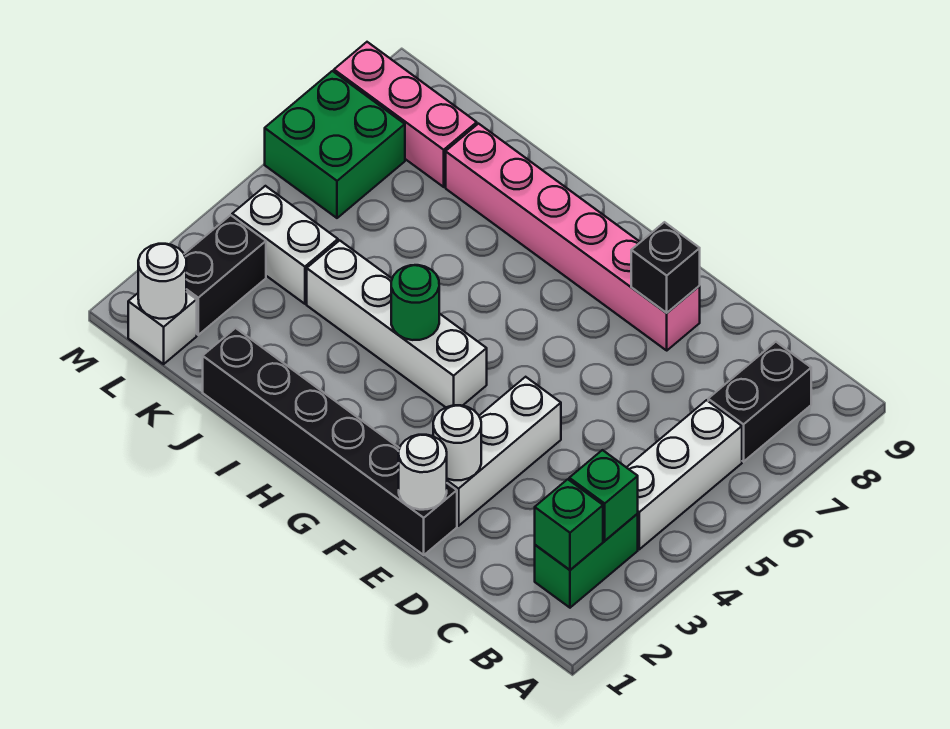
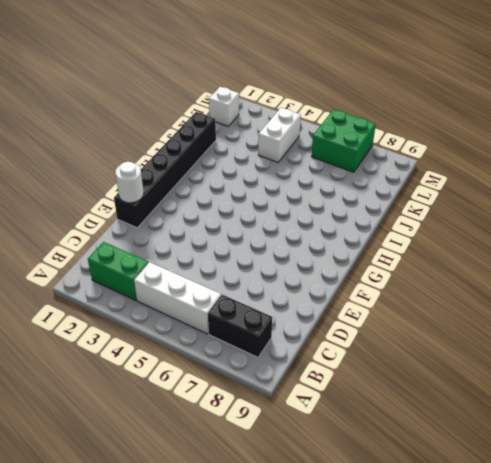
none -> white 1x3 brick [447,377,561,526]
none -> pink 1x6 brick [446,124,700,350]
none -> white 1x4 brick [307,240,487,407]

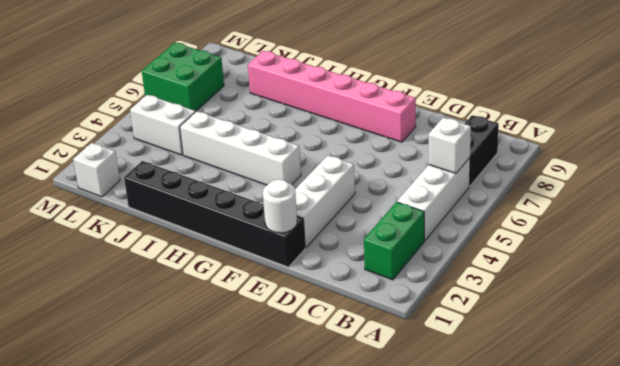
white 1x1 brick [429,118,471,173] -> none
none -> pink 1x3 brick [334,42,477,187]
none -> black 1x2 brick [184,215,266,335]
none -> green 1x1 brick [535,479,603,570]

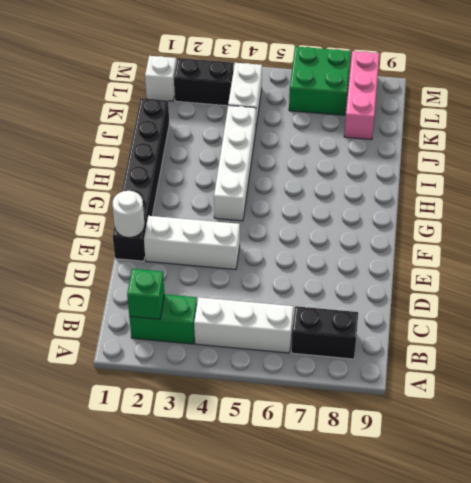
none -> pink 1x6 brick [446,124,700,350]
none -> green 1x1 brick [569,450,638,541]
none -> white 1x1 round brick [433,405,481,480]

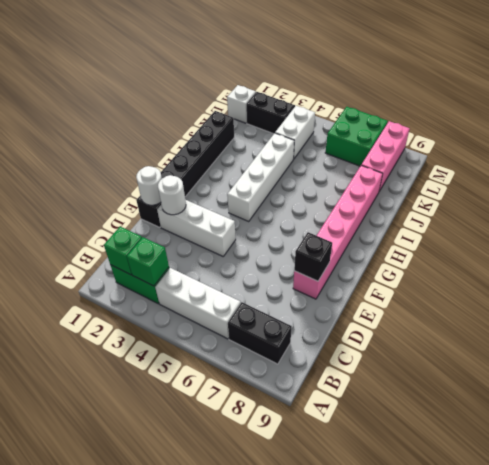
none -> green 1x1 round brick [391,265,439,340]
none -> white 1x1 round brick [138,244,186,319]

